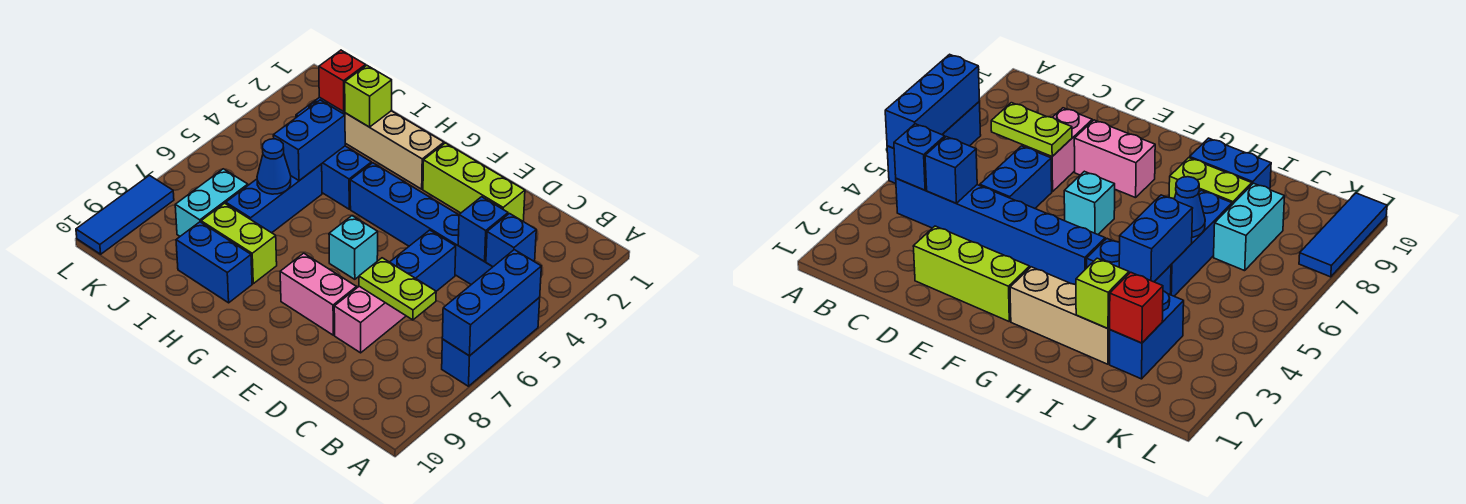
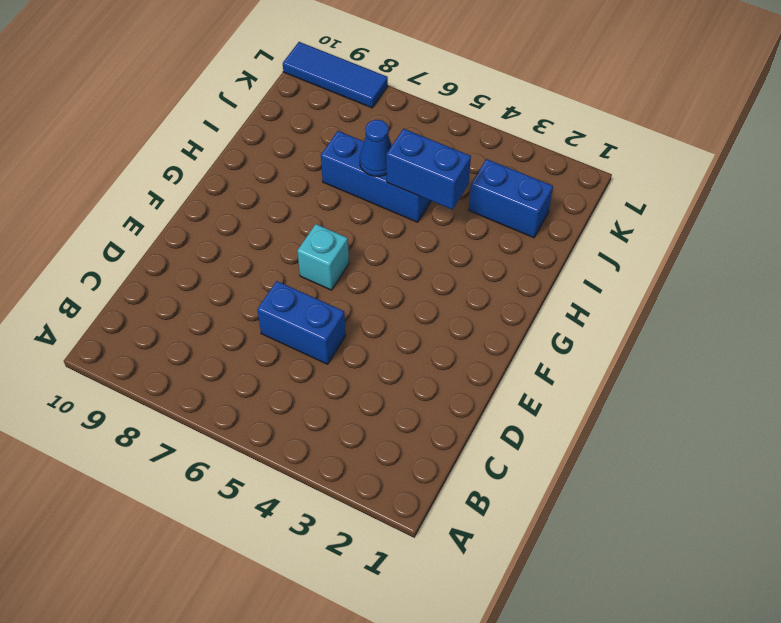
none -> blue 1x3 brick [442,298,540,386]
none -> blue 1x6 brick [350,163,535,285]
none -> lime 1x3 brick [423,143,525,221]

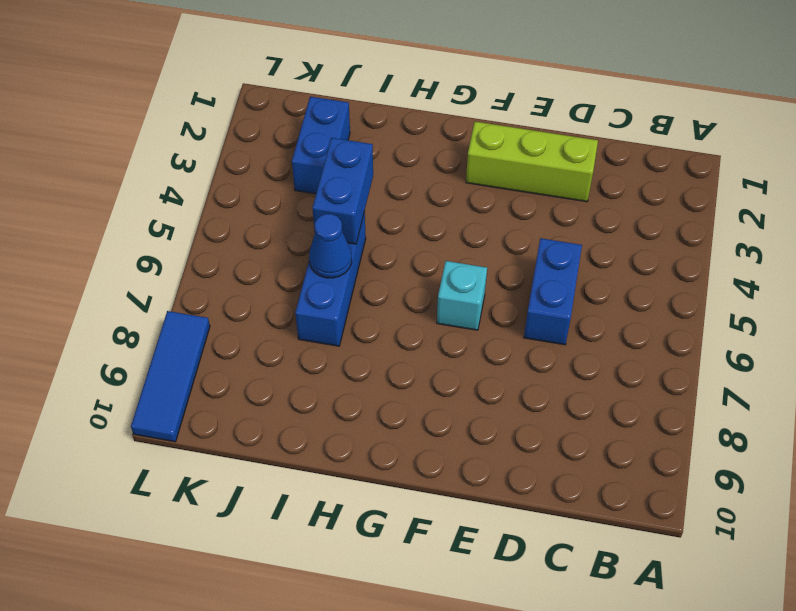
none -> blue 1x3 brick [442,298,540,386]
none -> blue 1x6 brick [350,163,535,285]
none -> pink 1x2 brick [334,286,406,353]

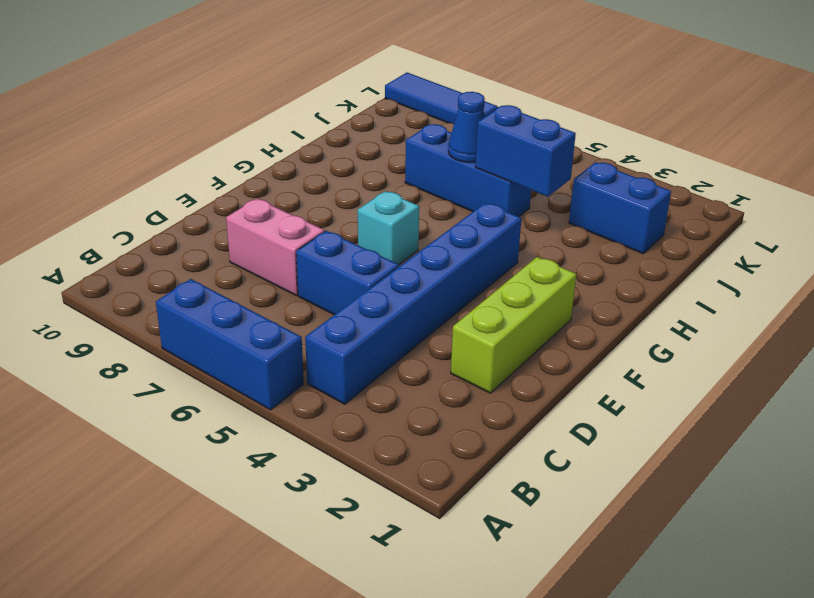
none -> pink 1x2 brick [280,253,356,335]
none -> tan 1x3 brick [345,111,444,189]
none -> blue 1x2 brick [322,146,371,209]

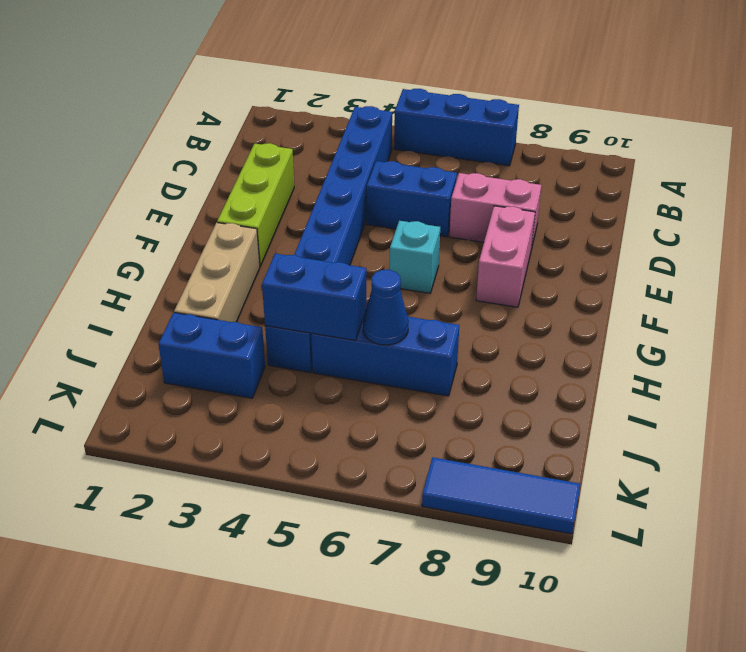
none -> lime 1x2 brick [201,203,277,284]
none -> blue 1x2 brick [176,222,252,303]
none -> cyan 1x2 brick [175,169,248,236]

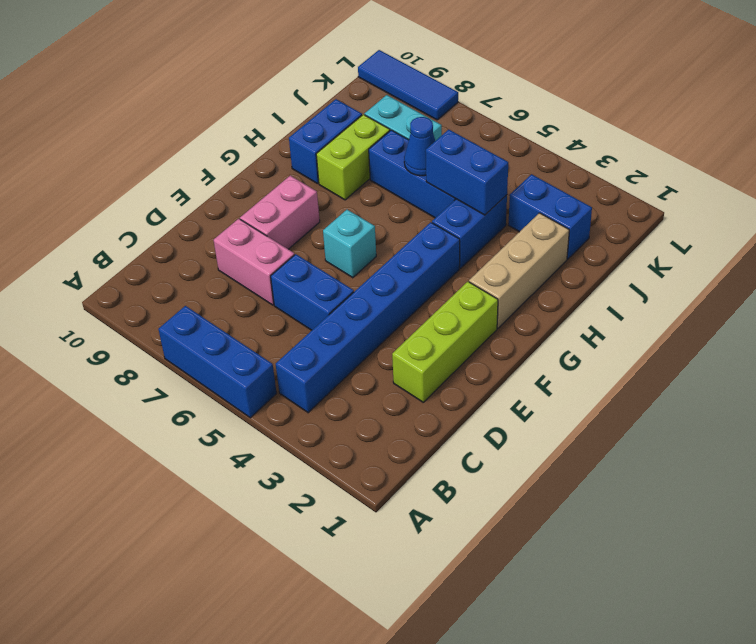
none -> blue 1x3 brick [442,250,541,356]
none -> blue 1x1 brick [486,214,536,267]
none -> blue 1x1 brick [458,197,508,261]

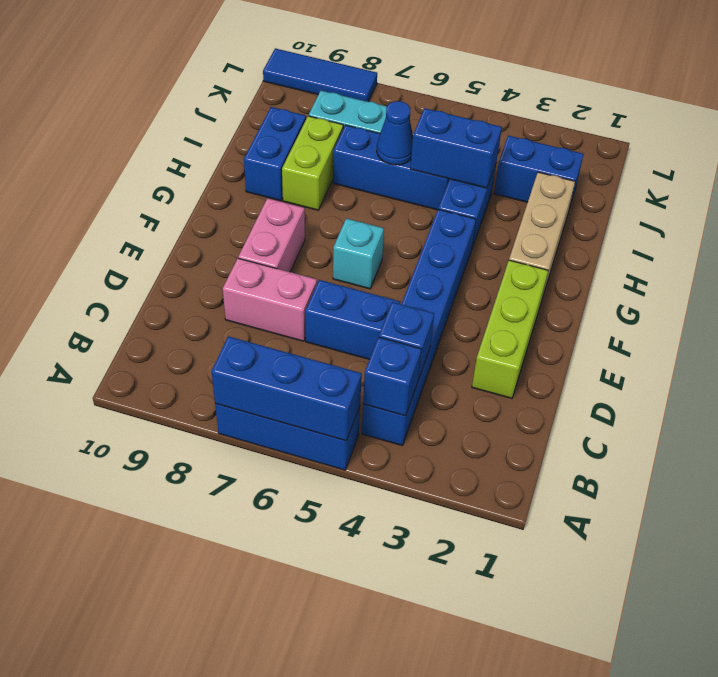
none -> lime 1x2 plate [359,258,436,320]
none -> lime 1x1 brick [345,65,392,127]
none -> red 1x1 brick [319,50,366,111]

